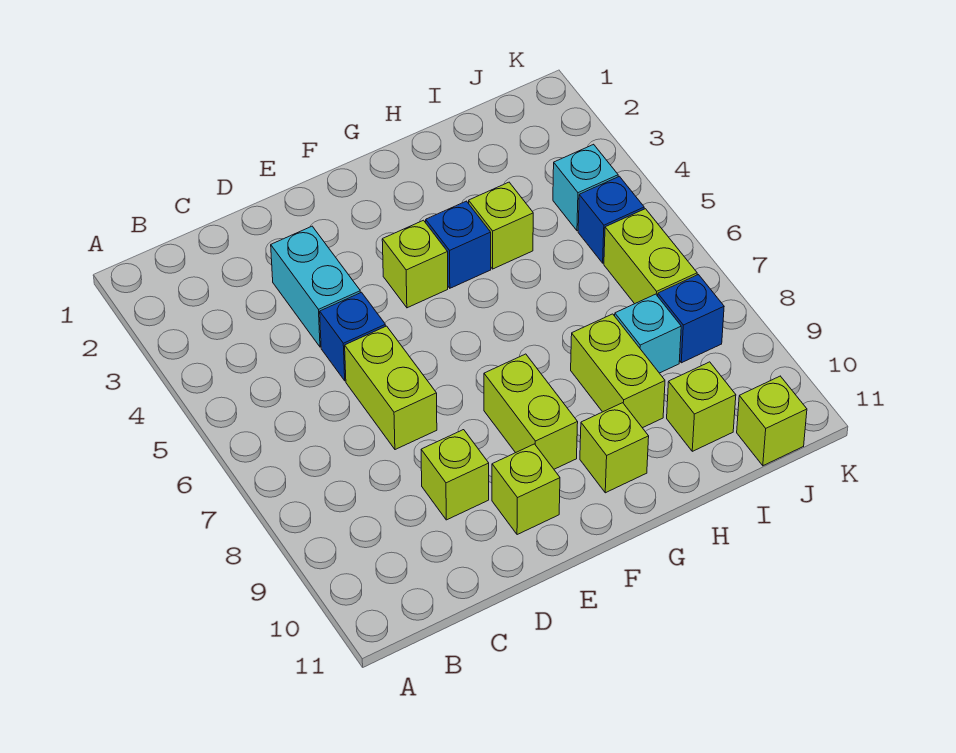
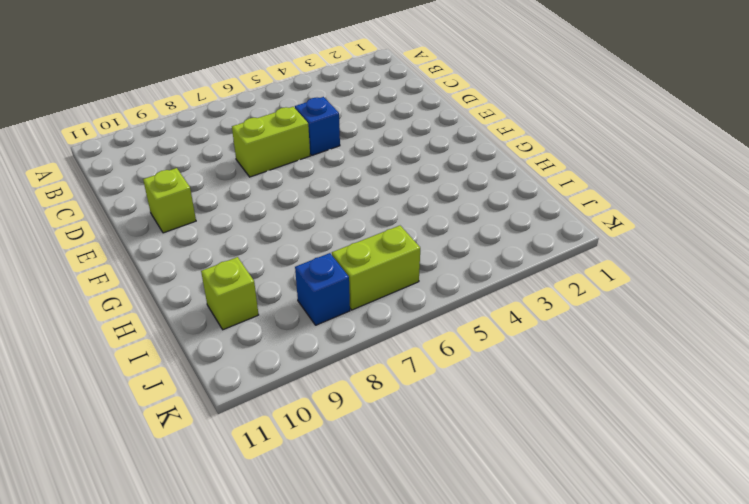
none -> cyan 1x2 brick [271,226,360,347]
none -> lime 1x1 brick [421,430,489,520]
none -> lime 1x1 brick [382,220,448,308]

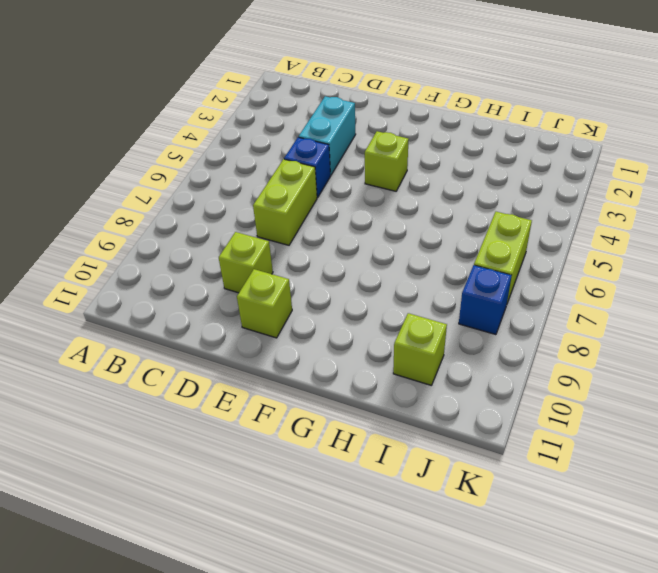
none -> lime 1x2 brick [484,354,578,469]
none -> blue 1x1 brick [426,201,491,288]
none -> lime 1x1 brick [580,403,649,493]

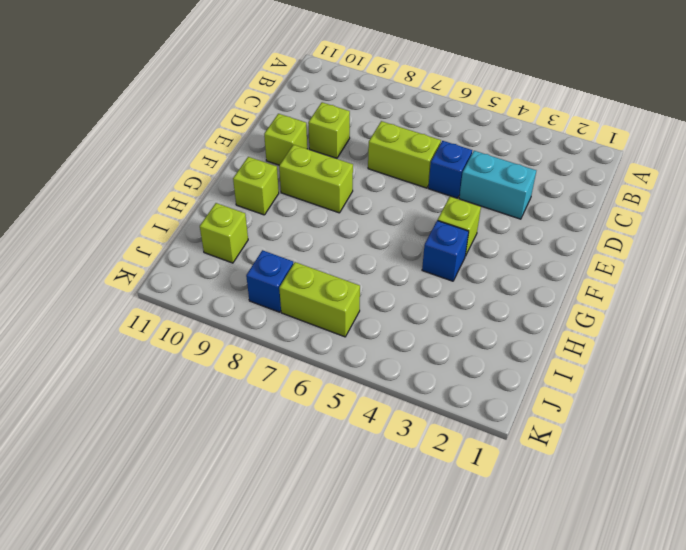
none -> lime 1x1 brick [469,182,533,269]
none -> lime 1x2 brick [571,314,665,428]
none -> cyan 1x1 brick [615,294,681,373]

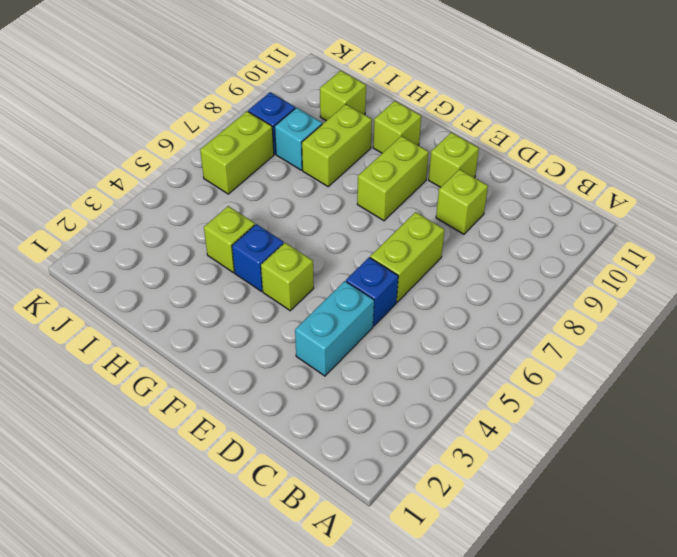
none -> cyan 1x1 brick [553,144,618,231]
none -> blue 1x1 brick [578,176,644,263]
none -> lime 1x1 brick [737,376,807,466]

